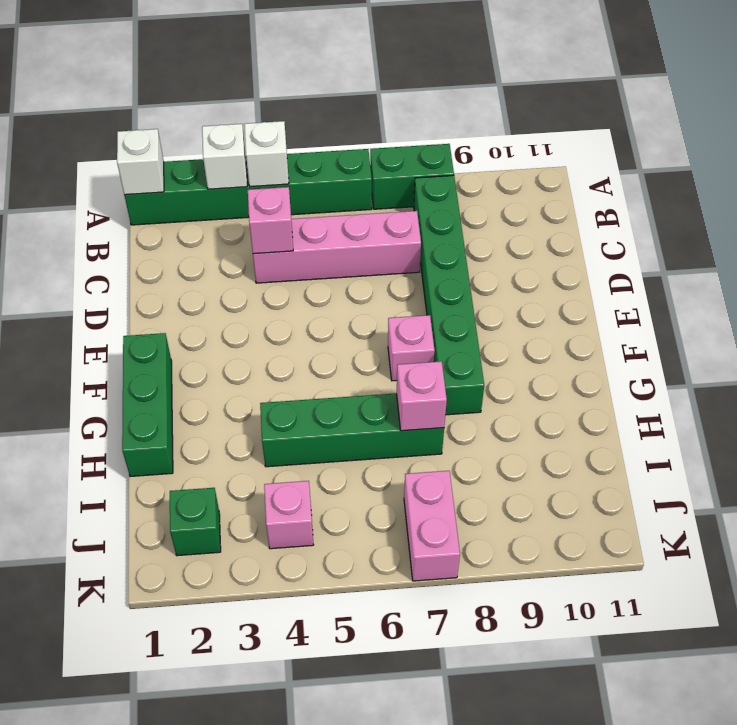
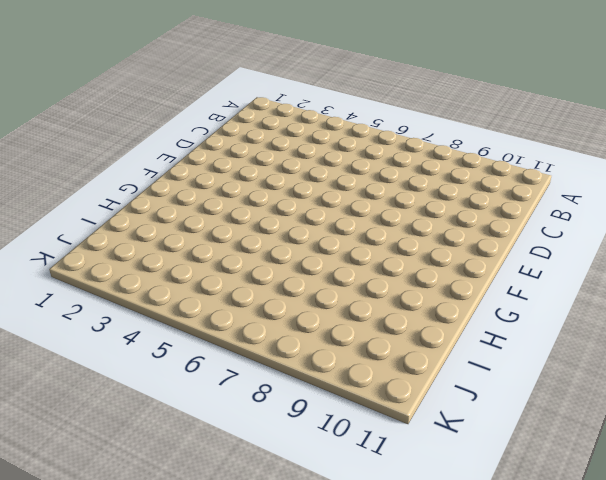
none -> green 1x6 brick [124,149,372,225]
none -> green 1x2 brick [370,144,454,209]
none -> green 1x6 brick [414,175,484,415]

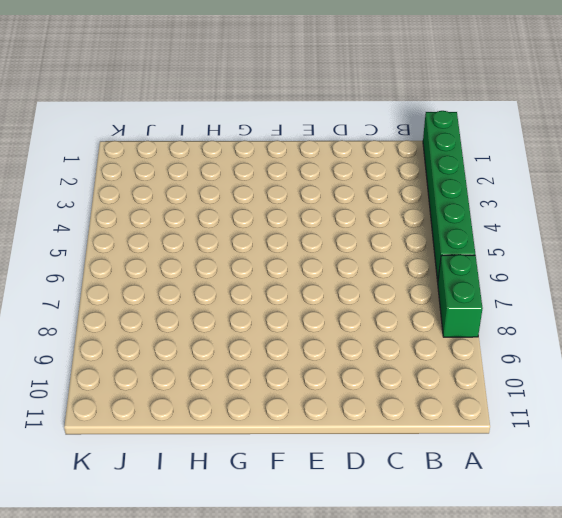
none -> green 1x6 brick [414,175,484,415]
none -> pink 1x4 brick [253,211,421,283]
none -> green 1x3 brick [122,333,173,477]

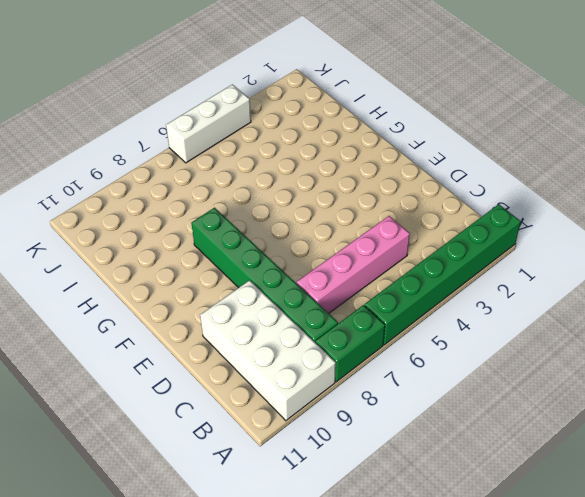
white 2x4 brick [200,280,336,421] -> none
white 1x3 brick [166,85,251,163] -> none
none -> green 1x3 brick [122,333,173,477]
none -> pink 1x1 brick [388,315,435,381]
none -> green 1x4 brick [260,393,444,467]

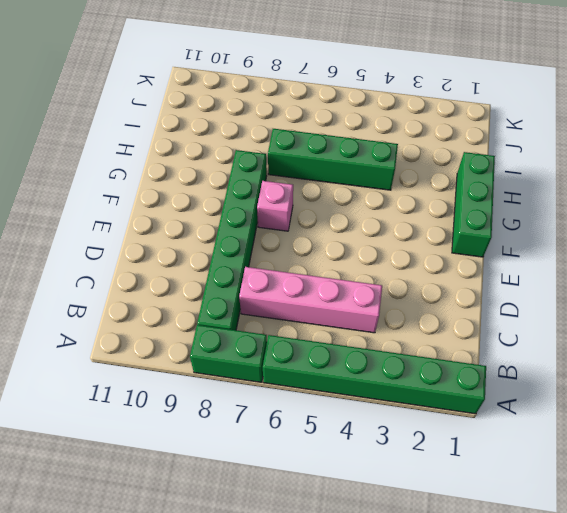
none -> green 1x1 brick [170,488,221,556]
none -> pink 1x1 brick [264,481,313,549]
none -> pink 1x2 brick [404,471,460,581]

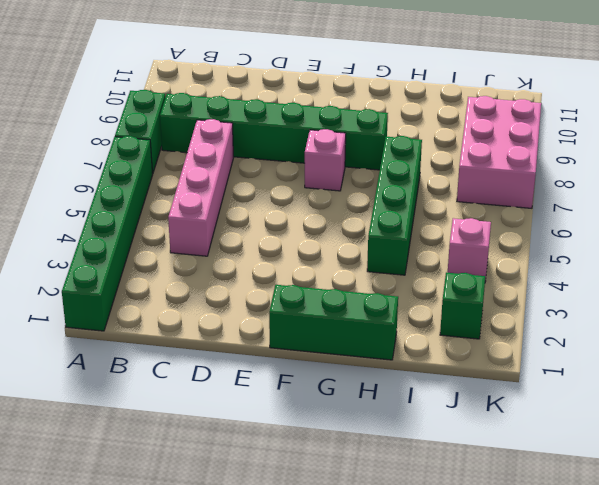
pink 2x3 brick [457,96,541,208] -> pink 1x2 brick [404,471,460,581]
none -> white 1x1 brick [117,129,164,195]
none -> white 1x1 brick [202,124,247,189]
none -> white 1x1 brick [244,121,289,187]

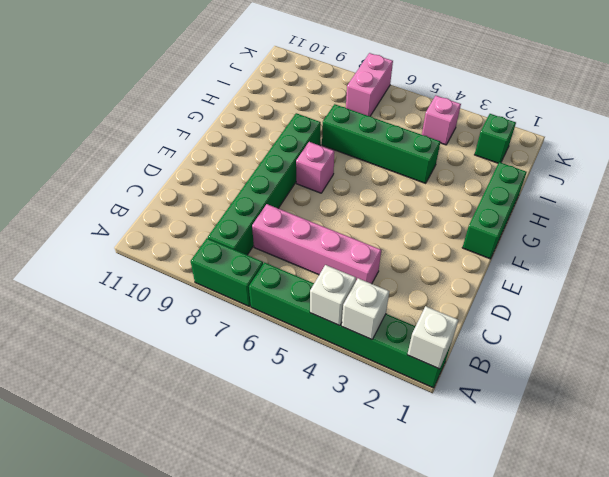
none -> pink 1x1 brick [248,187,293,254]
none -> pink 1x1 brick [397,361,447,431]

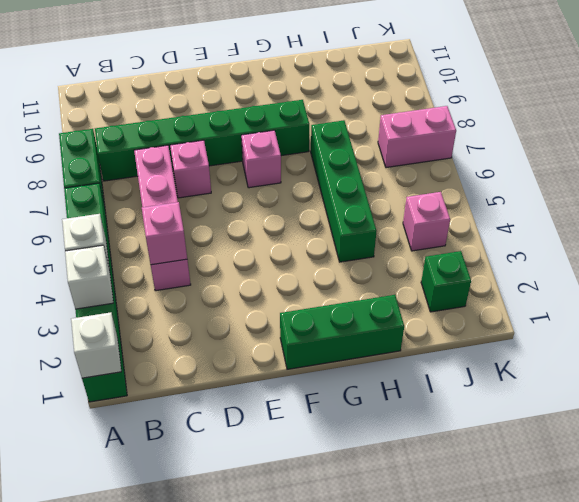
pink 1x1 brick [170,140,211,198] -> pink 1x1 brick moved to [397,361,447,431]

